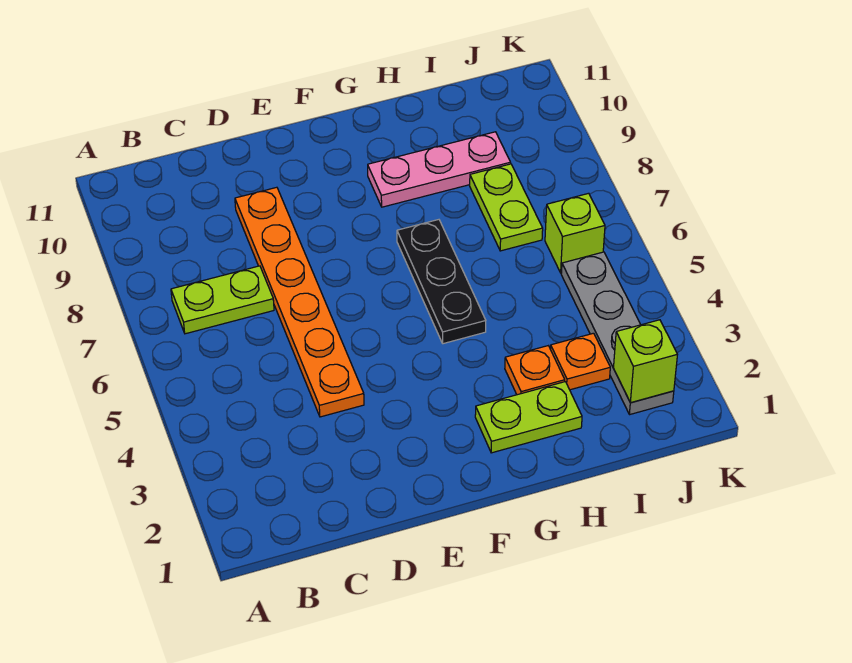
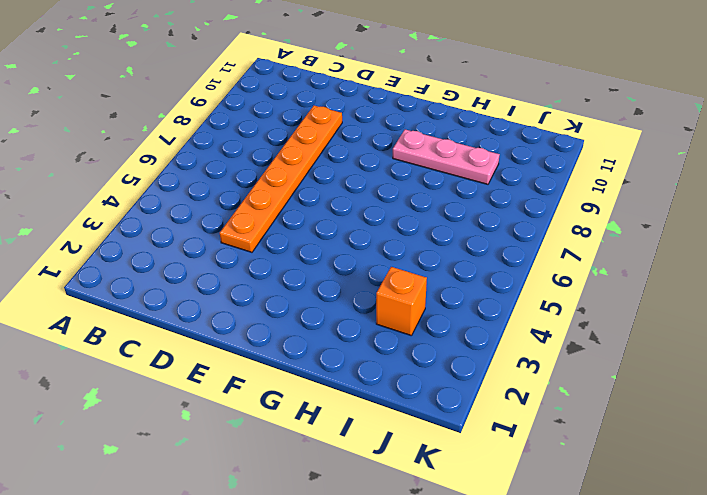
orange 1x1 brick [376,267,427,336] -> orange 1x1 plate [551,333,610,390]
none -> lime 1x2 plate [171,266,274,334]
none -> lime 1x2 plate [475,382,582,453]

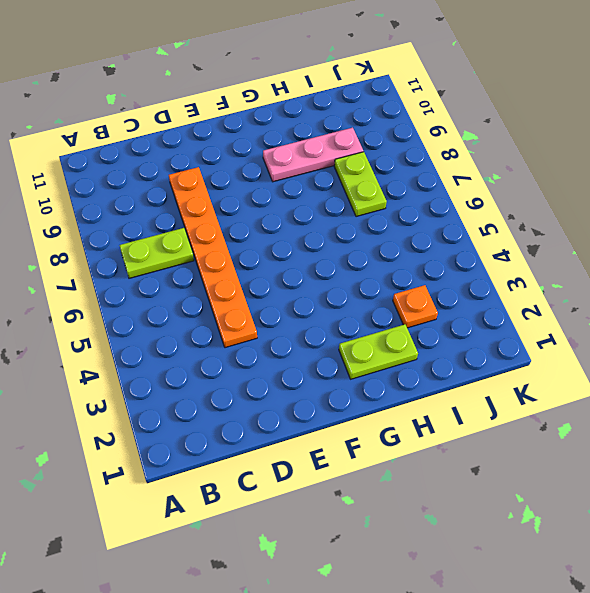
none -> black 1x3 plate [397,220,486,344]
none -> orange 1x1 plate [505,346,565,395]

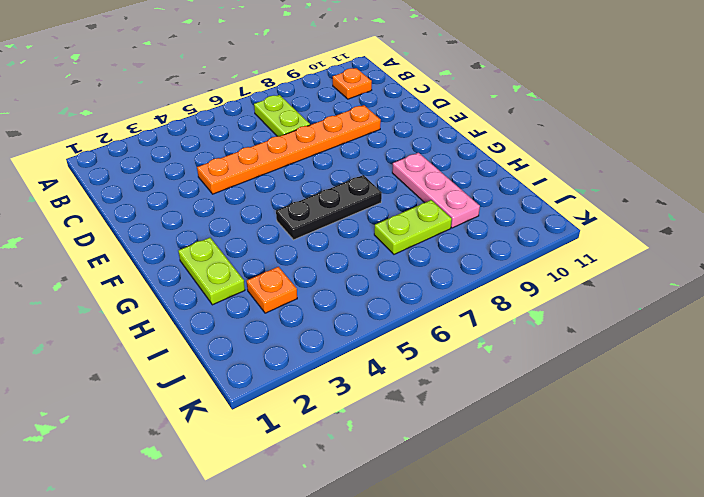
orange 1x1 plate [333,68,372,99] -> orange 1x1 plate moved to [505,346,565,395]
none -> grey 1x4 plate [561,252,674,415]
none -> lime 1x1 brick [545,193,605,273]

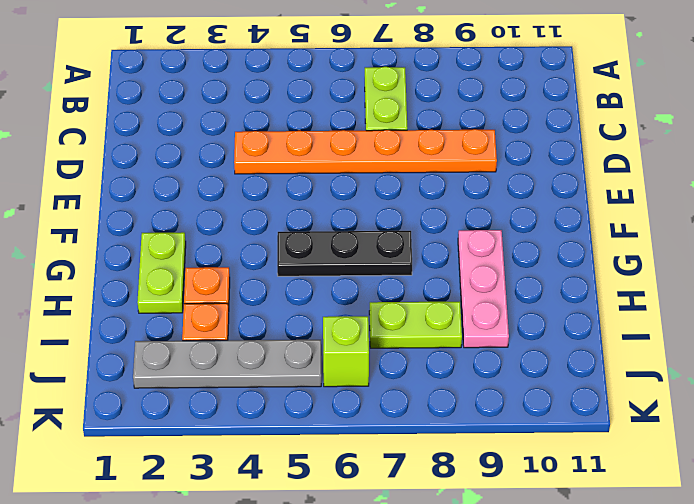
none -> lime 1x1 brick [614,320,678,403]

